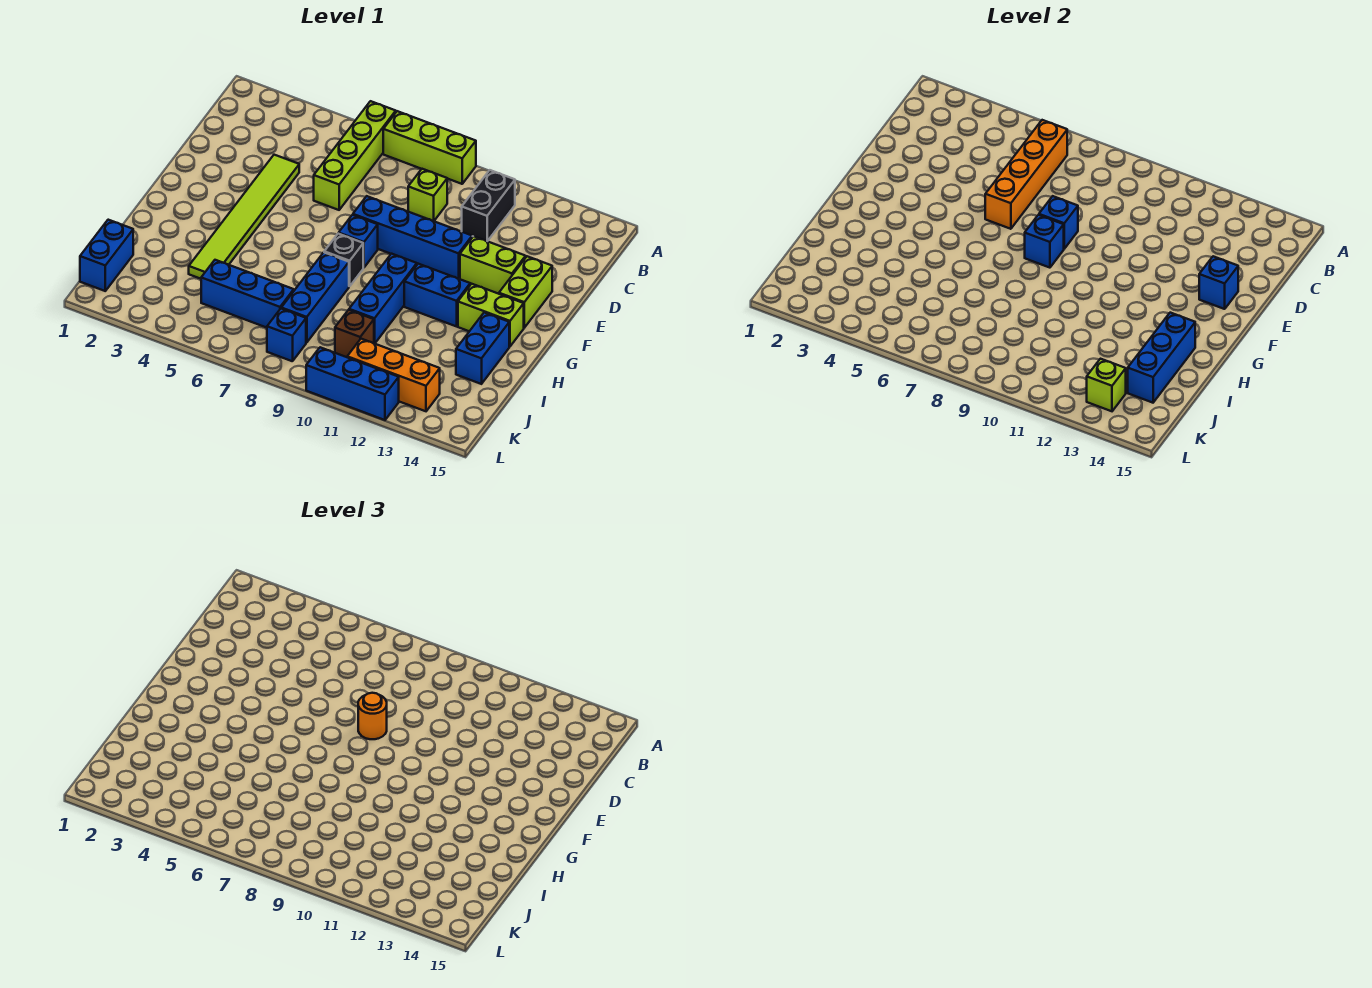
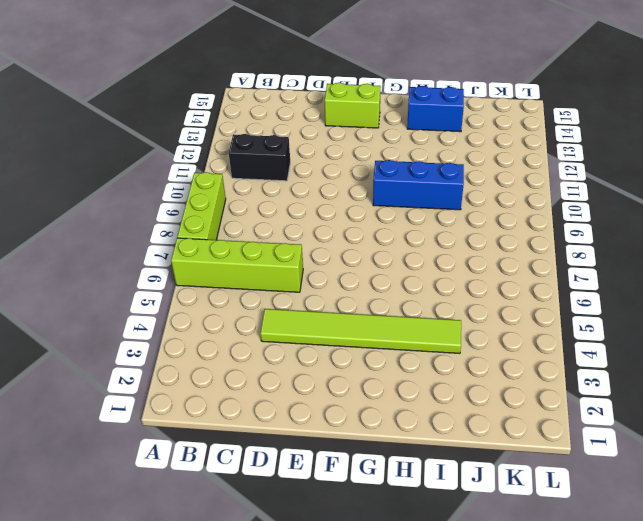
none -> lime 1x1 brick [408,169,447,221]
none -> blue 1x4 brick [353,196,472,279]
none -> lime 1x2 brick [460,236,526,294]

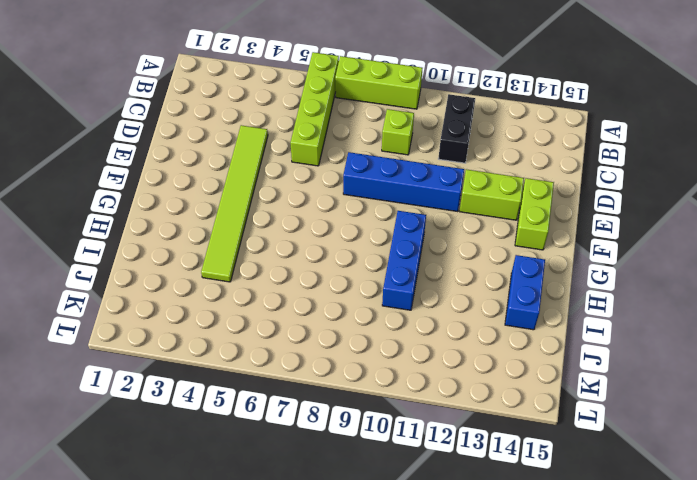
none -> blue 1x1 brick [339,215,378,268]
none -> black 1x1 brick [324,234,363,286]
none -> blue 1x2 brick [404,264,470,326]

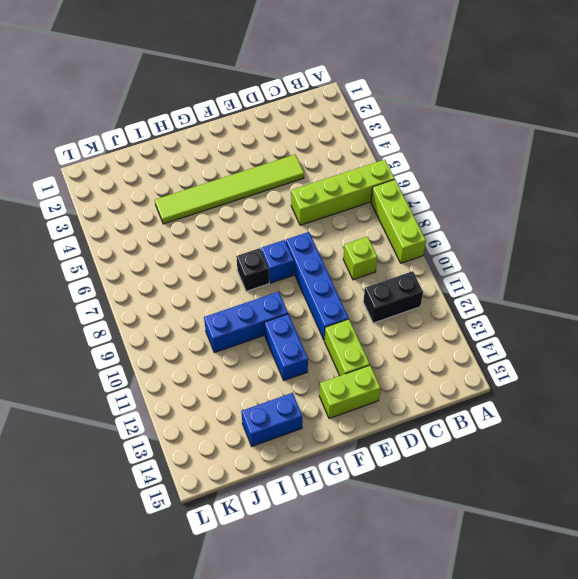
none -> lime 1x2 brick [458,284,524,346]
none -> blue 1x3 brick [281,252,349,343]
none -> blue 1x2 brick [80,220,133,291]

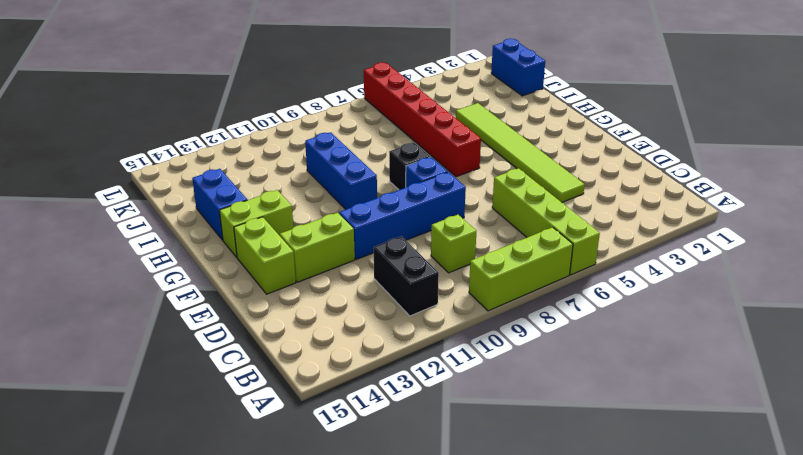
red 1x6 brick [364,63,481,177] -> blue 1x3 brick [201,260,294,328]
none -> blue 1x2 brick [404,264,470,326]
none -> blue 1x3 brick [281,252,349,343]
none -> brown 1x1 brick [335,310,374,357]

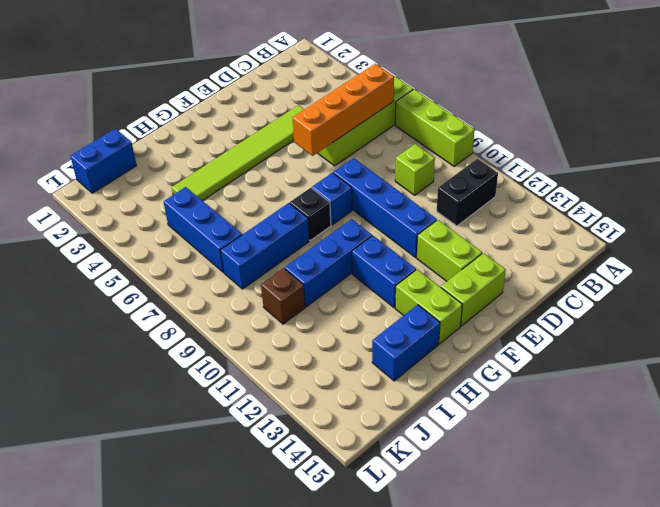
none -> blue 1x1 brick [267,309,306,361]
none -> orange 1x3 brick [347,339,440,411]
none -> blue 1x3 brick [306,347,399,420]

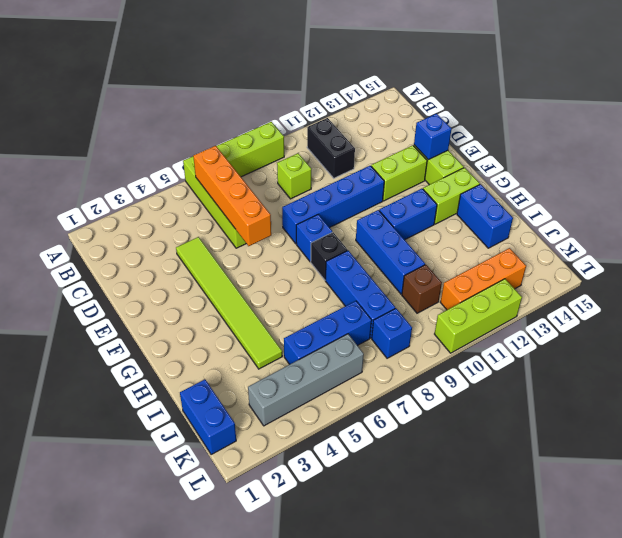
grey 1x4 brick [248,334,364,426] -> none
lime 1x3 brick [435,279,522,353] -> blue 1x3 brick [306,347,399,420]
none -> blue 1x1 brick [1039,196,1078,249]
none -> blue 1x1 brick [1025,215,1064,268]
none -> blue 1x3 brick [1128,313,1195,403]

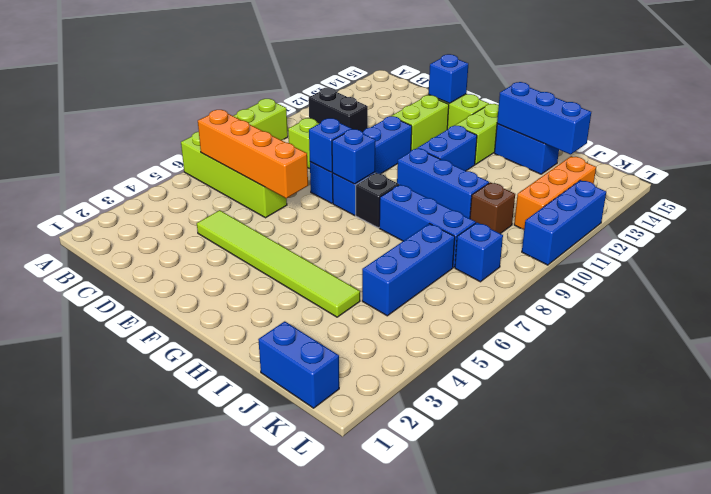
none -> lime 1x1 brick [1087,359,1126,411]
none -> orange 1x1 round brick [358,693,387,739]

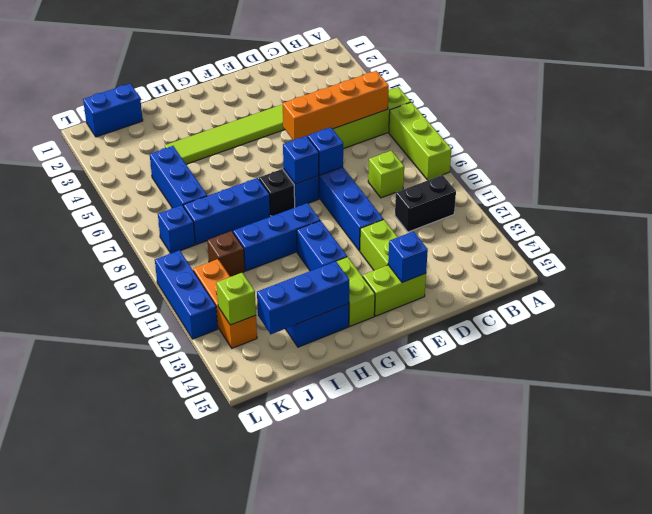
none -> orange 1x1 round brick [358,693,387,739]

